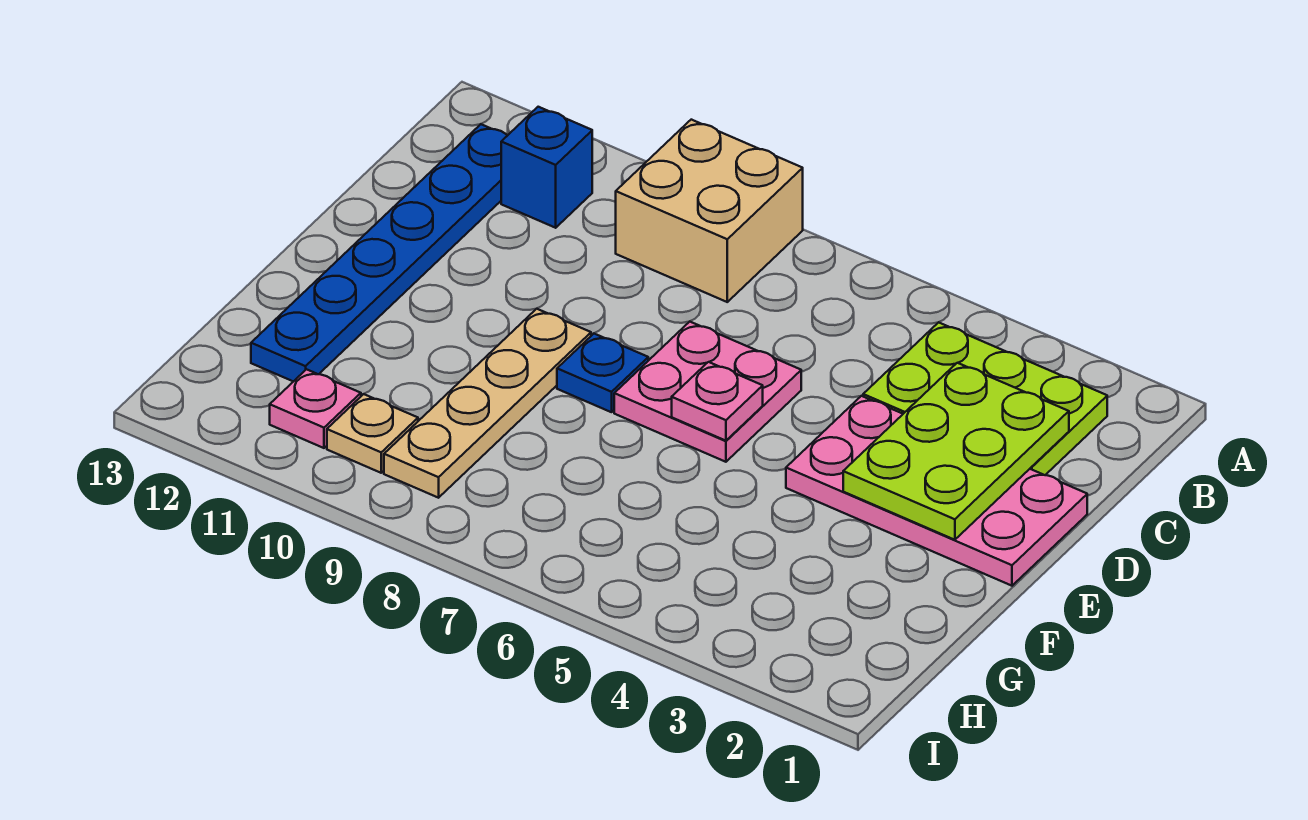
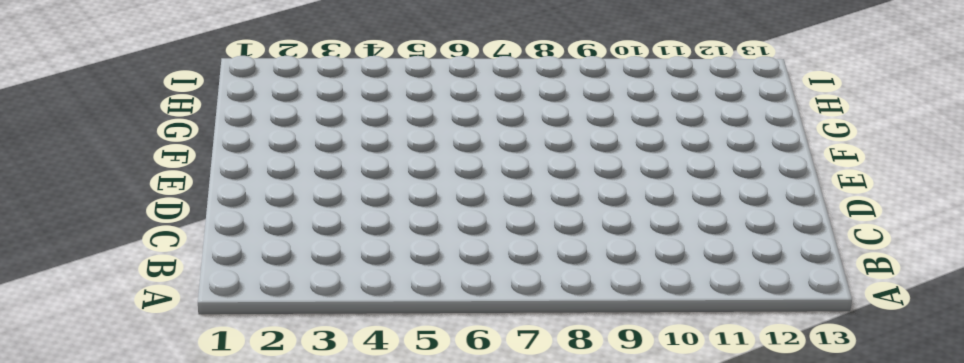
none -> tan 2x2 brick [616,120,803,302]
none -> lime 2x3 plate [863,322,1107,475]
none -> blue 1x1 brick [501,107,592,228]

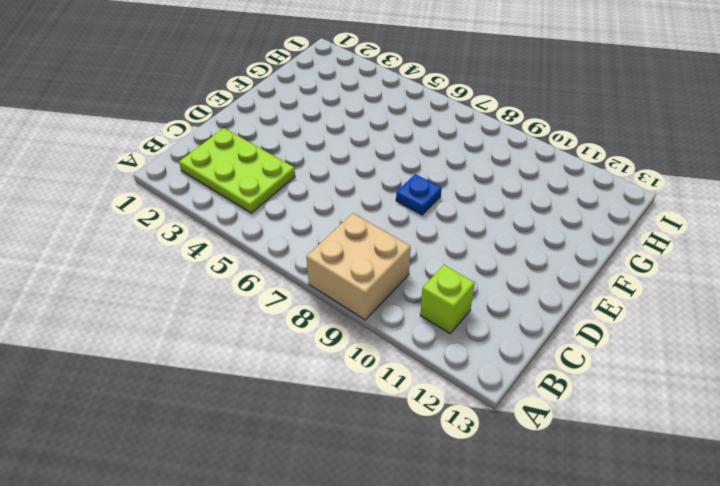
lime 1x1 brick [420,265,475,334] -> blue 1x1 brick [501,107,592,228]
none -> blue 1x6 plate [251,124,507,382]
none -> pink 2x4 plate [786,396,1087,586]
none -> pink 2x2 plate [614,322,801,462]

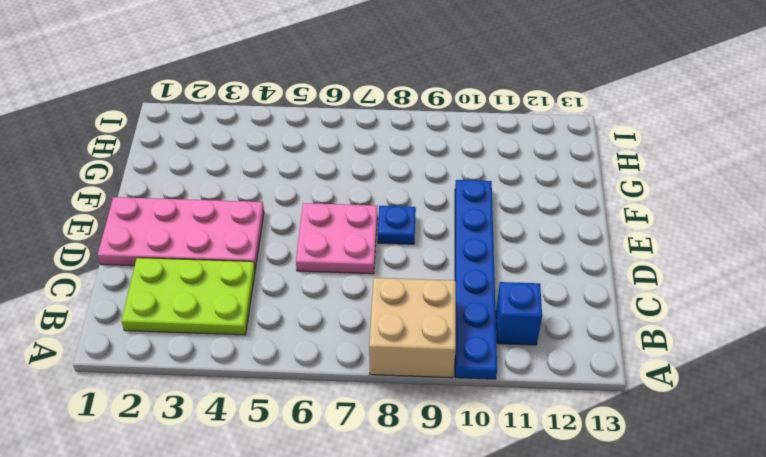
blue 1x6 plate [455,180,497,379] -> blue 1x6 plate moved to [251,124,507,382]
none -> tan 1x4 plate [384,309,591,498]
none -> tan 1x1 plate [327,394,418,473]
none -> pink 1x1 plate [270,369,361,448]

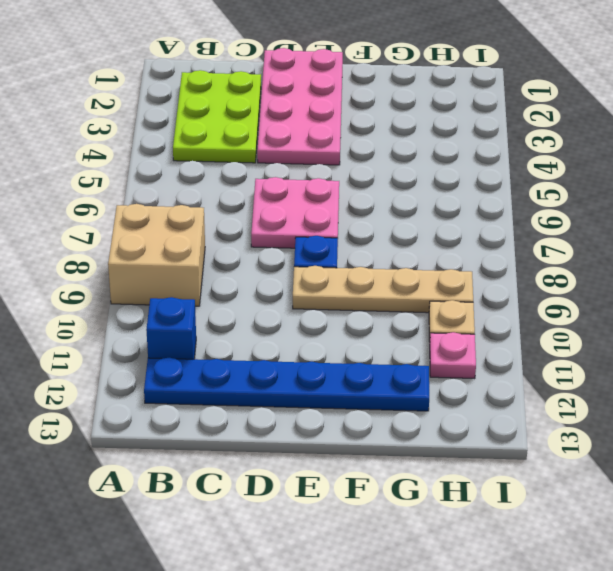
none -> lime 2x3 plate [843,363,1069,540]
none -> pink 1x1 plate [672,362,763,441]

